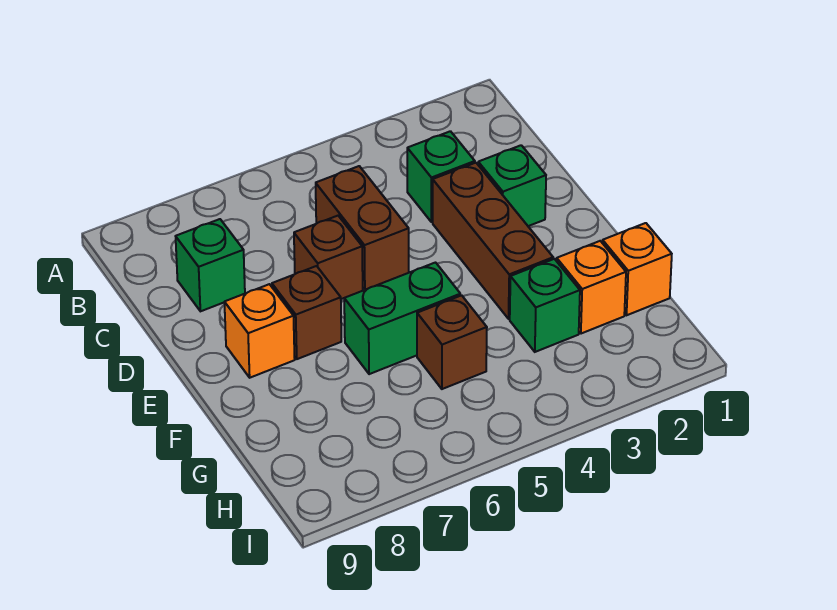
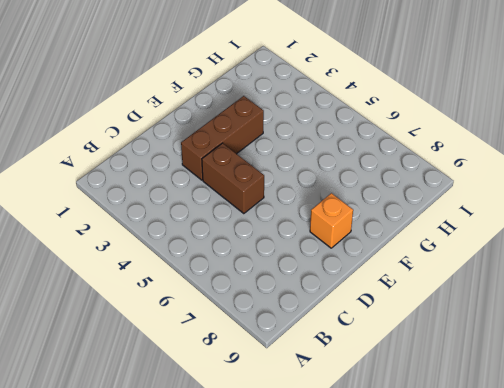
brown 1x2 brick [202,143,264,214] -> brown 1x2 brick turned to [316,166,409,290]
none -> green 1x1 brick [407,131,475,222]
none -> green 1x1 brick [176,219,245,311]
none -> green 1x1 brick [478,145,546,226]

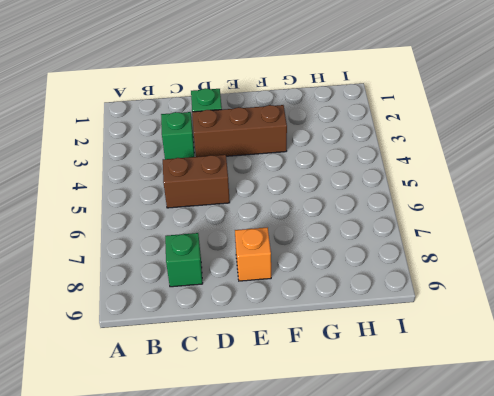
none -> brown 1x1 brick [294,216,363,299]
none -> brown 1x1 brick [272,266,341,359]
none -> green 1x2 brick [344,263,460,374]

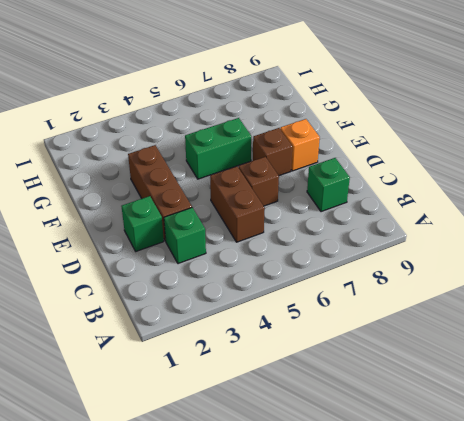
none -> orange 1x1 brick [603,223,672,315]
none -> orange 1x1 brick [557,241,626,334]
none -> green 1x1 brick [510,259,580,352]

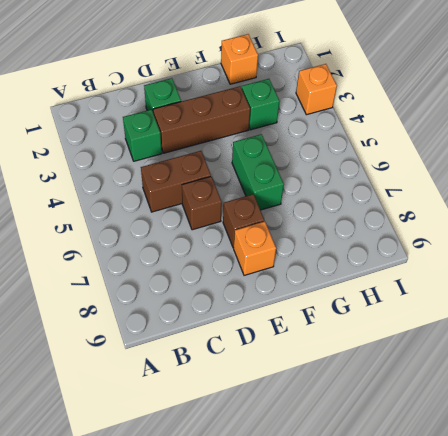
orange 1x1 brick [296,64,337,115] -> orange 1x1 brick moved to [557,241,626,334]
none -> green 1x1 brick [176,219,245,311]
none -> brown 1x1 brick [417,295,487,389]

